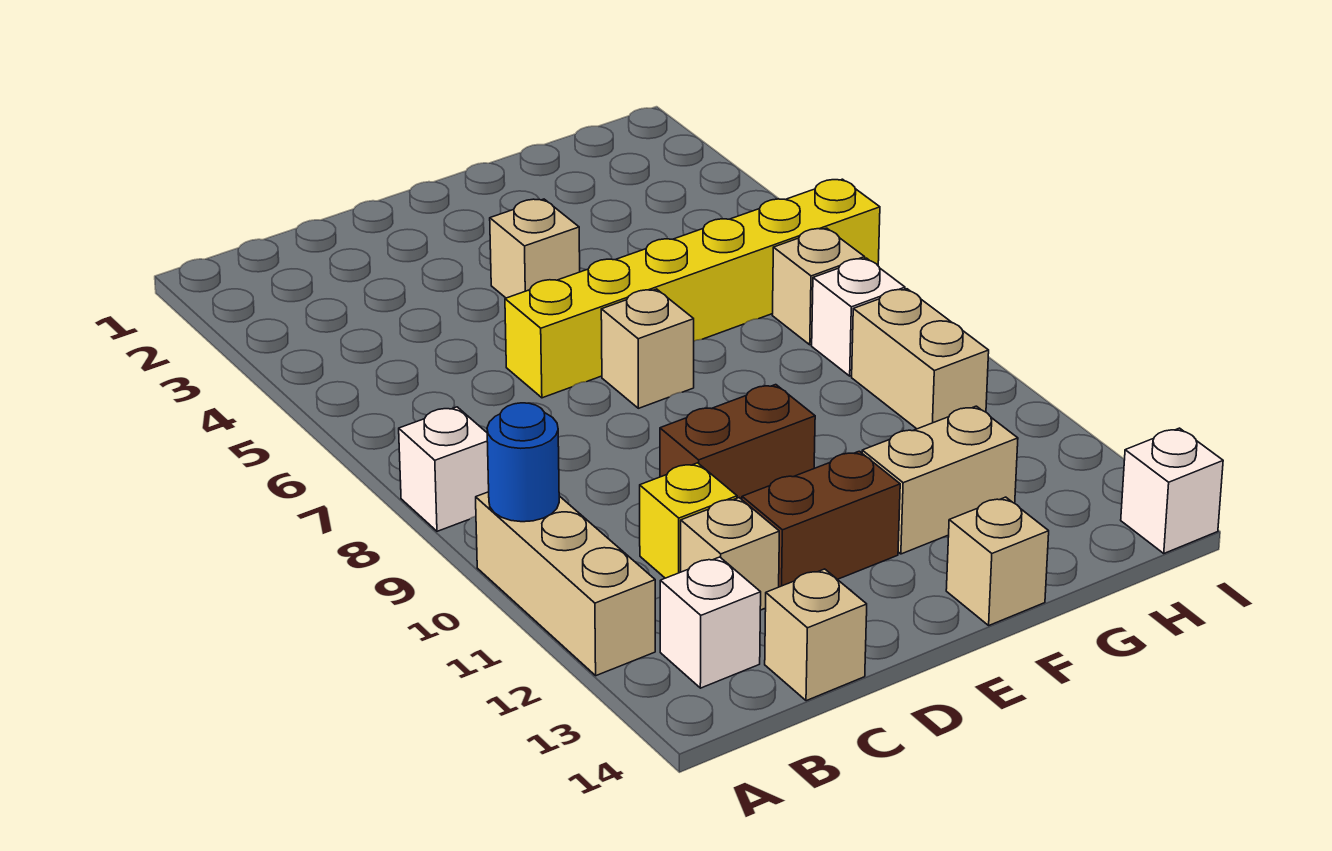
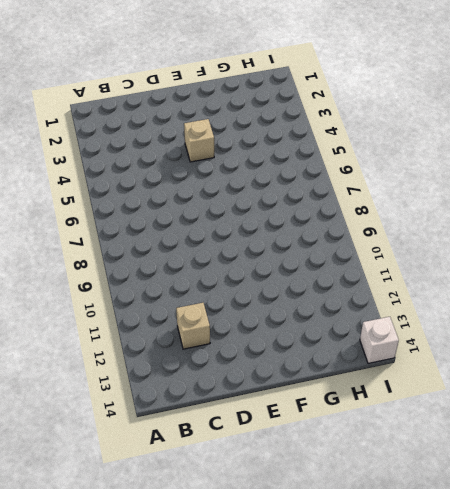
none -> white 1x1 brick [399,407,489,531]
none -> tan 1x3 brick [476,492,655,676]
none -> white 1x1 brick [660,557,761,688]

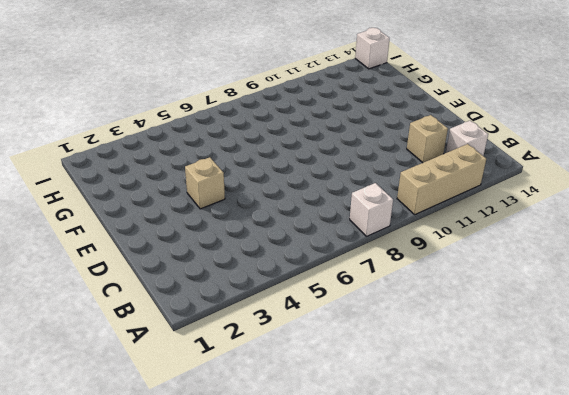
none -> yellow 1x1 brick [640,463,737,578]
none -> tan 1x1 brick [765,569,867,701]
none -> yellow 1x6 brick [505,179,880,398]

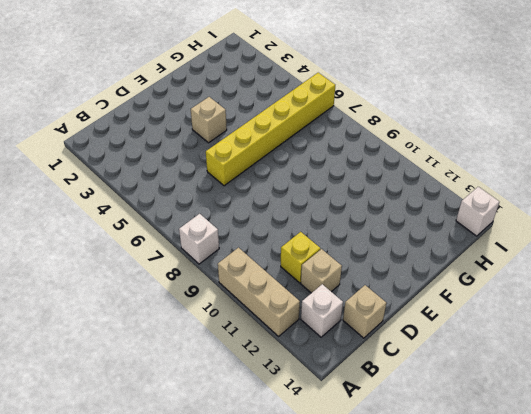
none -> brown 1x2 brick [660,385,815,499]
none -> brown 1x2 brick [742,451,900,587]
none -> tan 1x1 brick [601,289,694,408]

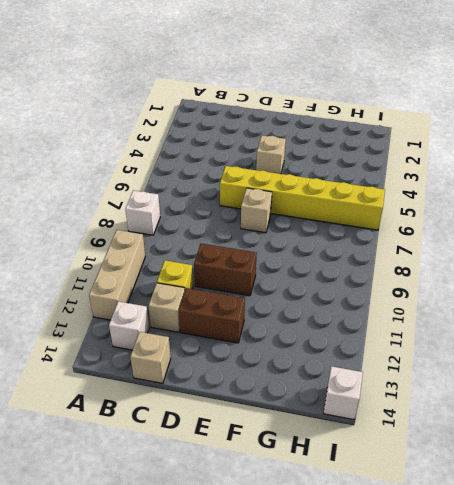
none -> tan 1x2 brick [862,406,1018,554]
none -> tan 1x1 brick [946,497,1049,625]
none -> tan 1x1 brick [772,228,865,345]

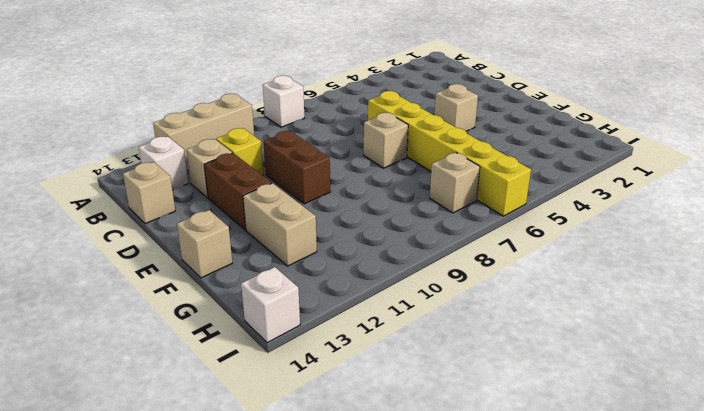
none -> white 1x1 brick [812,258,905,376]
none -> tan 1x2 brick [852,289,989,429]
none -> blue 1x1 round brick [487,403,559,522]

